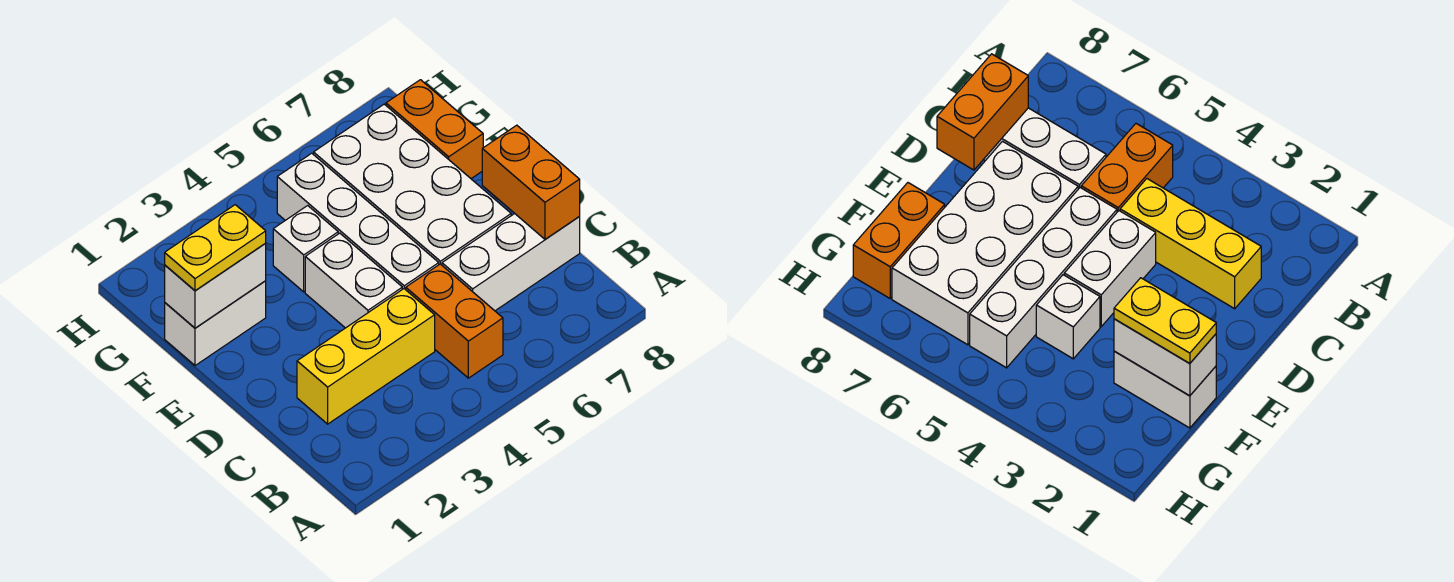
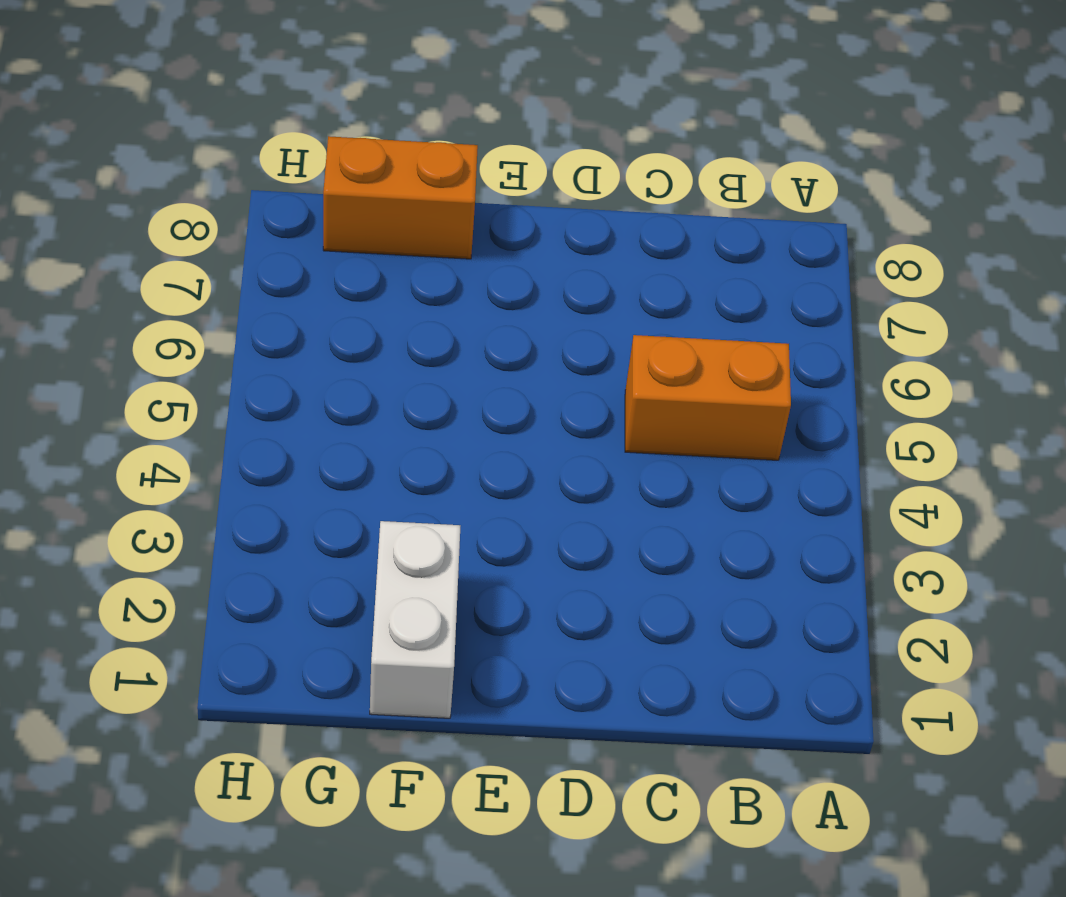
none -> yellow 1x3 brick [297,289,435,424]
none -> white 1x3 brick [442,214,580,311]
none -> white 1x2 brick [305,233,402,328]

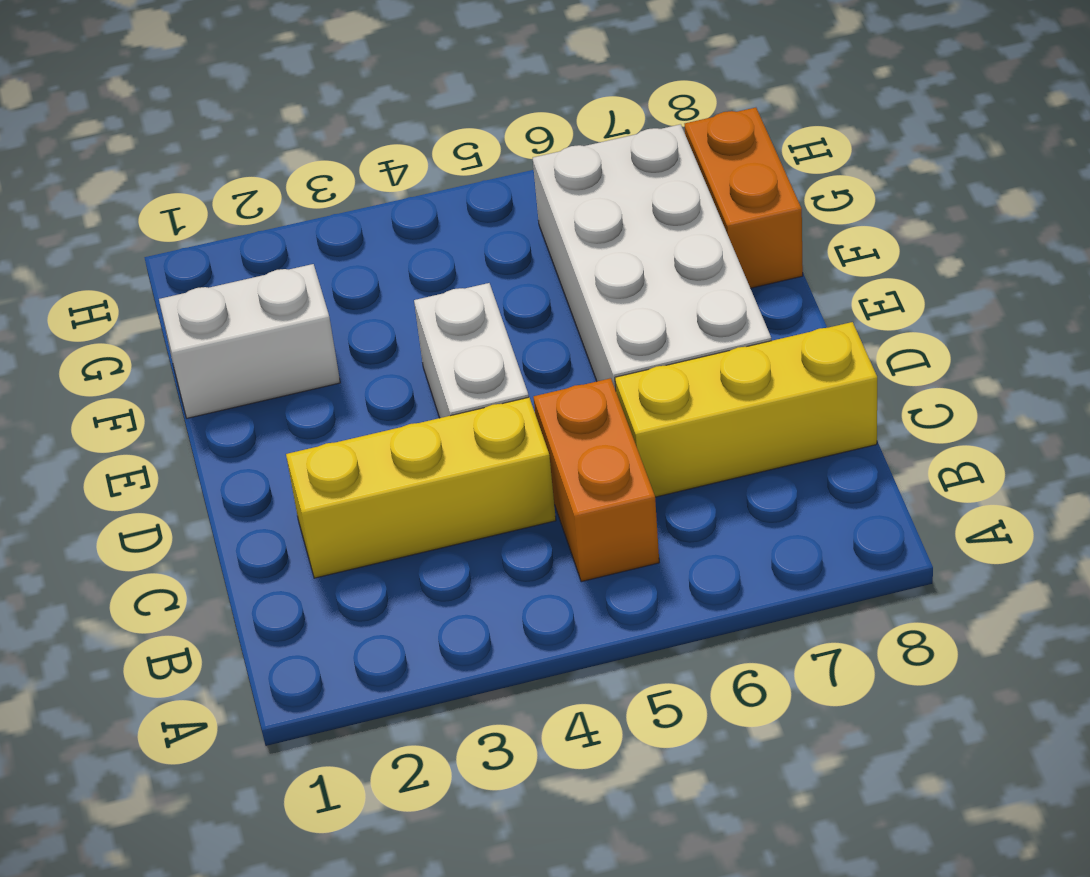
yellow 1x3 brick [615,322,877,497] -> white 1x3 brick [442,214,580,311]
none -> white 1x4 brick [277,153,439,290]
none -> white 1x1 brick [273,206,338,292]
none -> orange 1x2 brick [482,125,580,239]

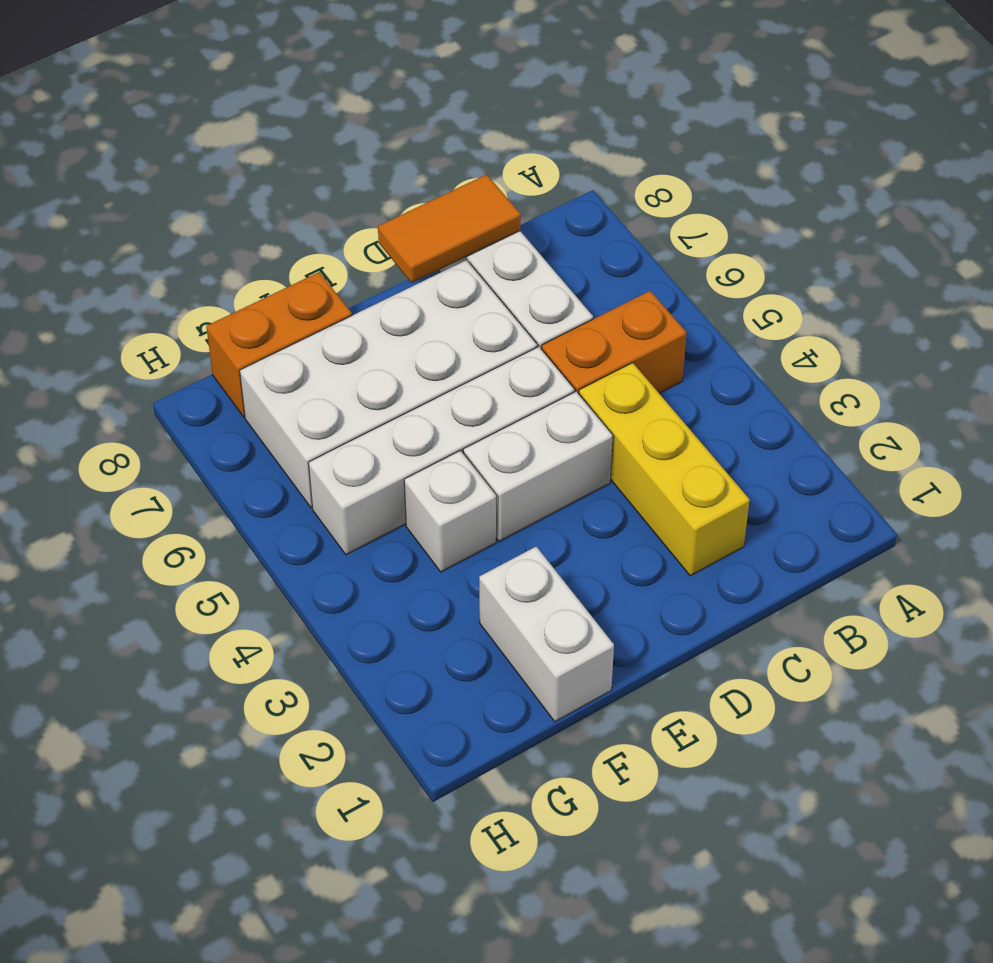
orange 1x2 tile [378,174,521,283] -> orange 1x2 brick [482,125,580,239]
none -> white 1x2 brick [165,244,266,328]
none -> yellow 1x2 plate [165,205,266,291]

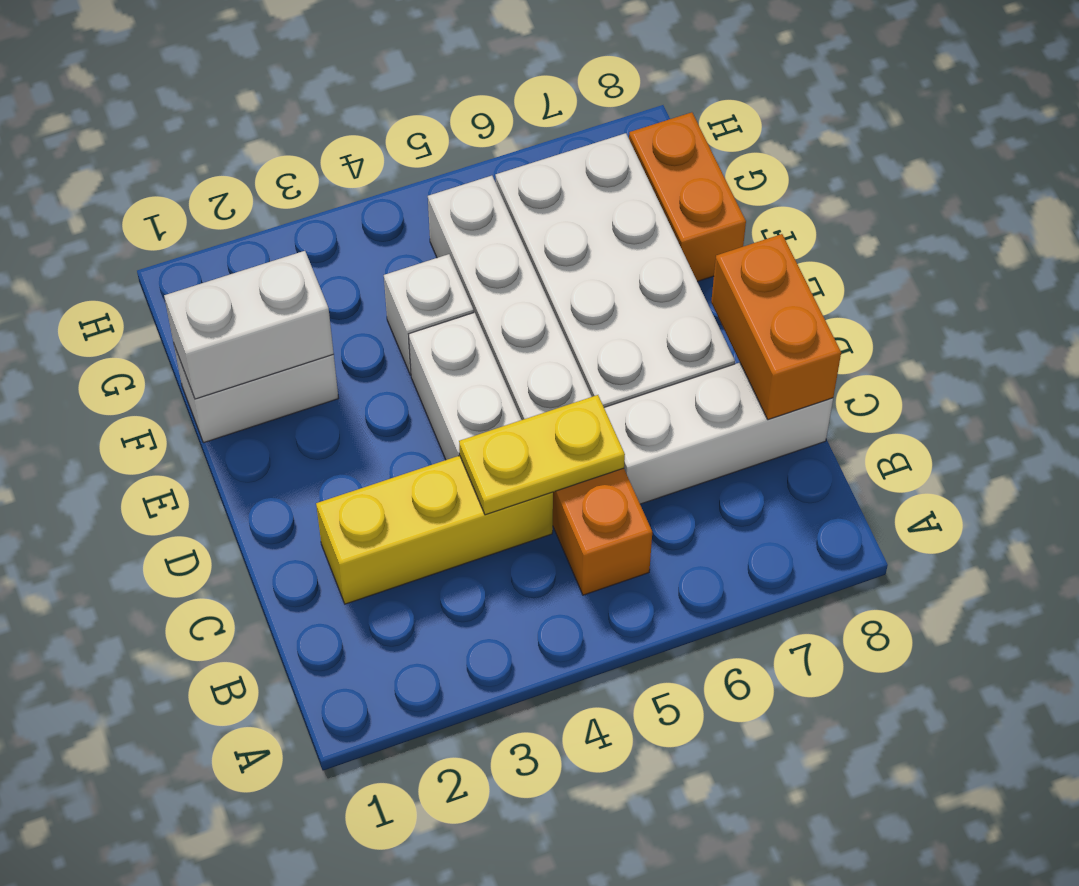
yellow 1x2 plate [459,395,625,515] -> yellow 1x2 plate moved to [165,205,266,291]

